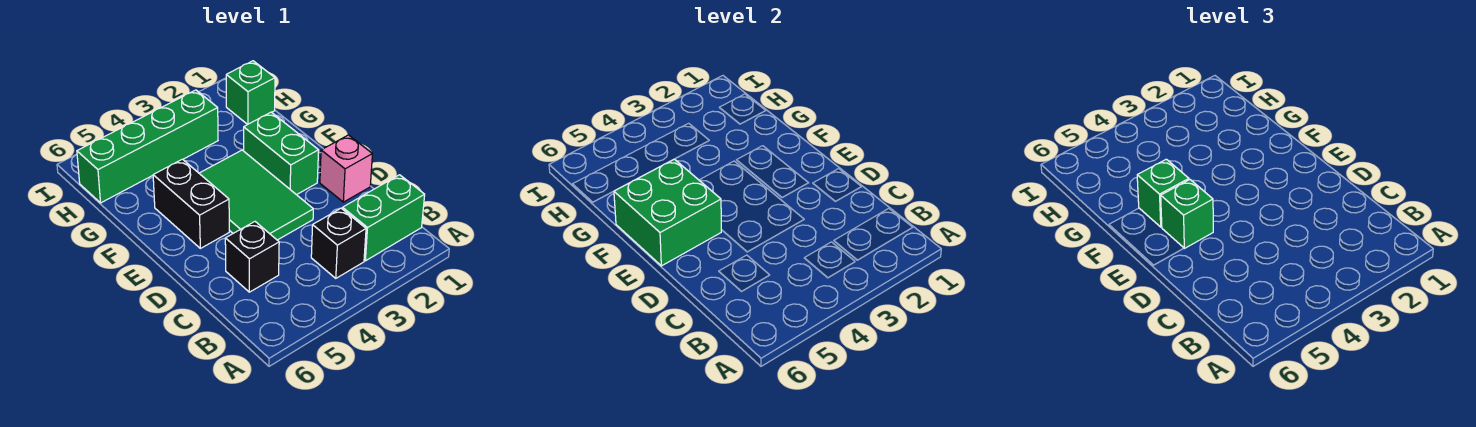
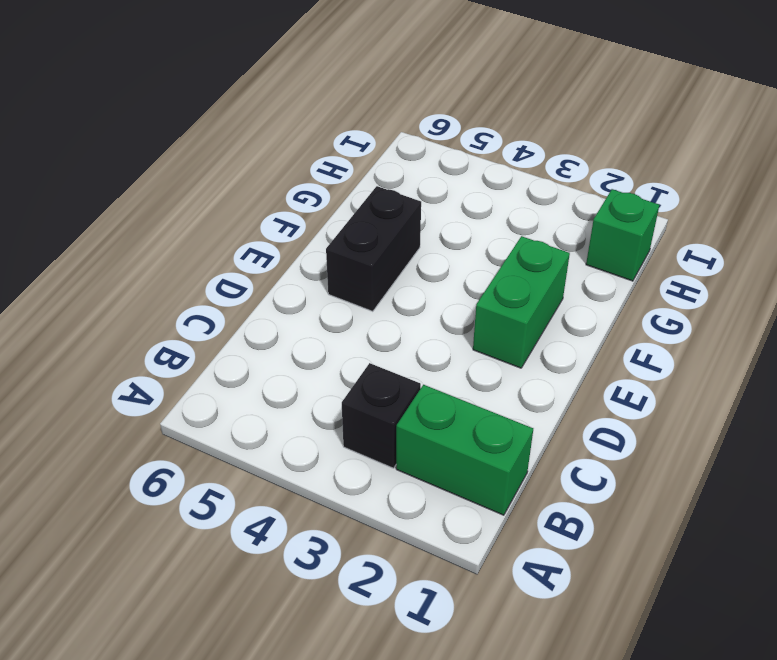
none -> black 1x1 brick [225,222,279,292]
none -> pink 1x1 brick [320,135,372,202]
none -> green 2x3 tile [199,150,313,240]

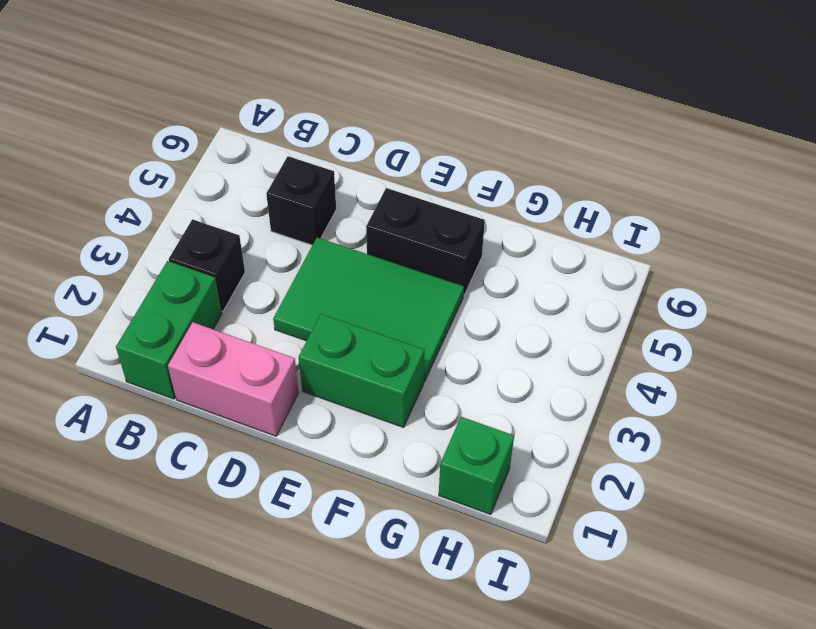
pink 1x2 brick [168,322,299,436] -> pink 1x1 brick [320,135,372,202]
none -> green 1x4 brick [77,90,218,203]
none -> green 2x2 brick [614,159,721,266]
none -> green 1x1 brick [1161,180,1213,248]

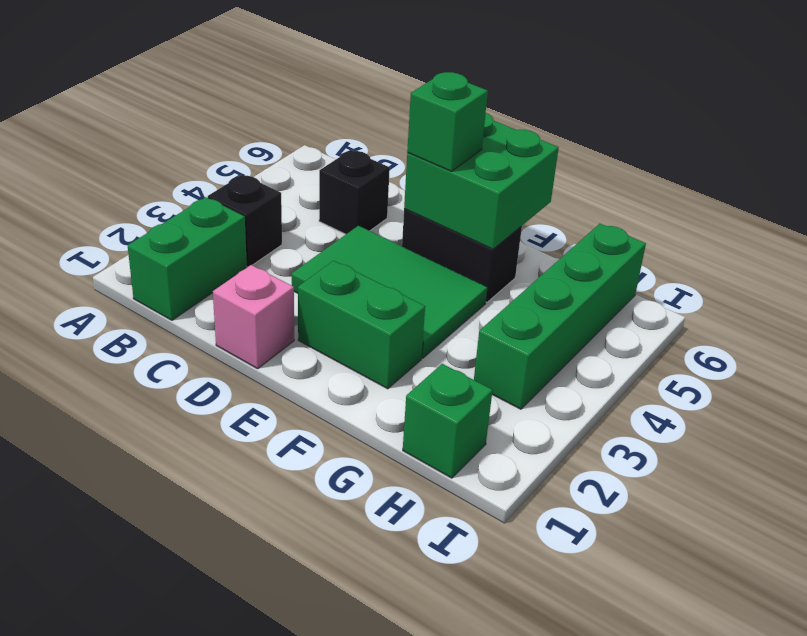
none -> green 1x1 brick [1137,159,1189,227]

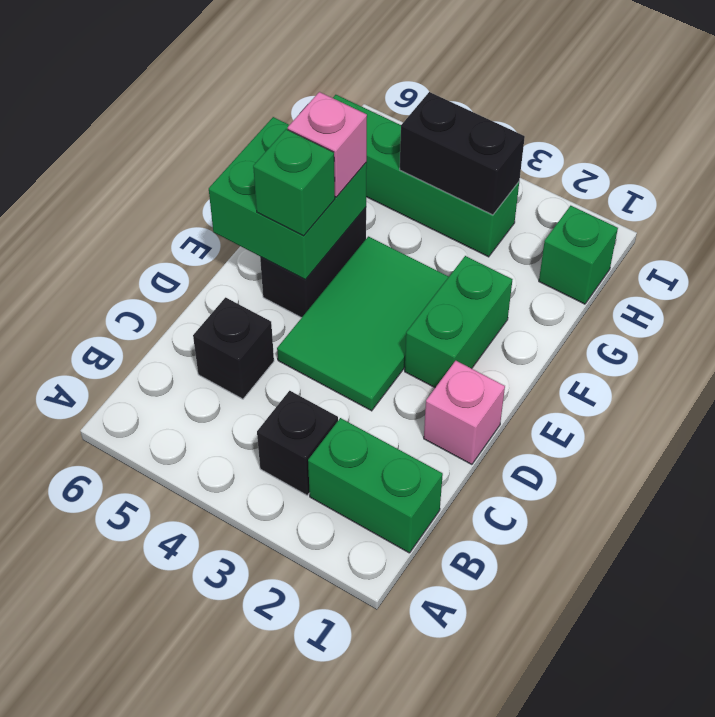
pink 1x1 brick [288,92,367,197] -> green 1x1 brick [1137,159,1189,227]
black 1x2 brick [400,92,525,215] -> none

